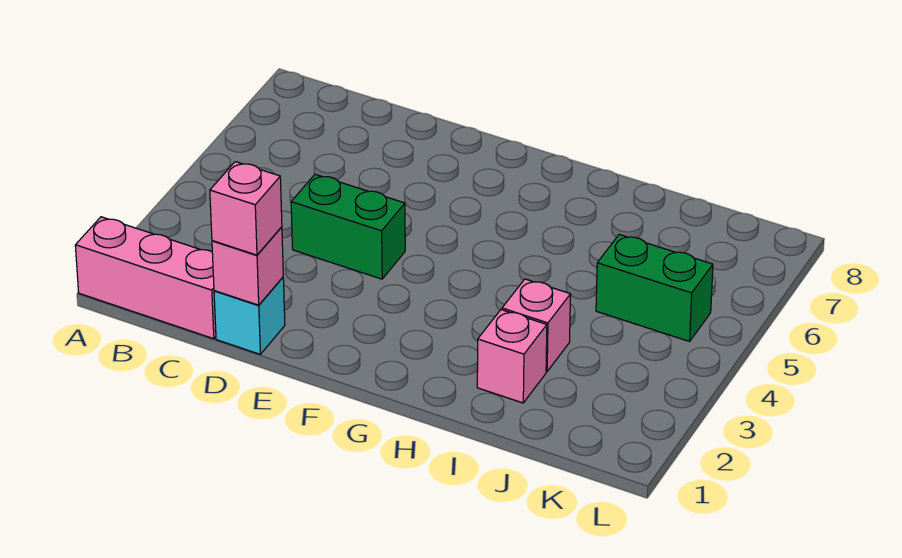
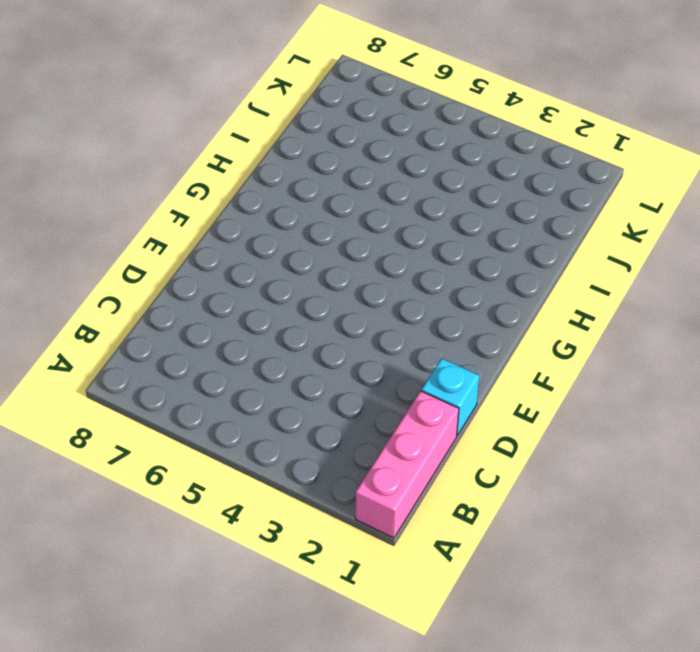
none -> green 1x2 brick [291,174,405,279]
none -> pink 1x1 brick [477,310,547,403]

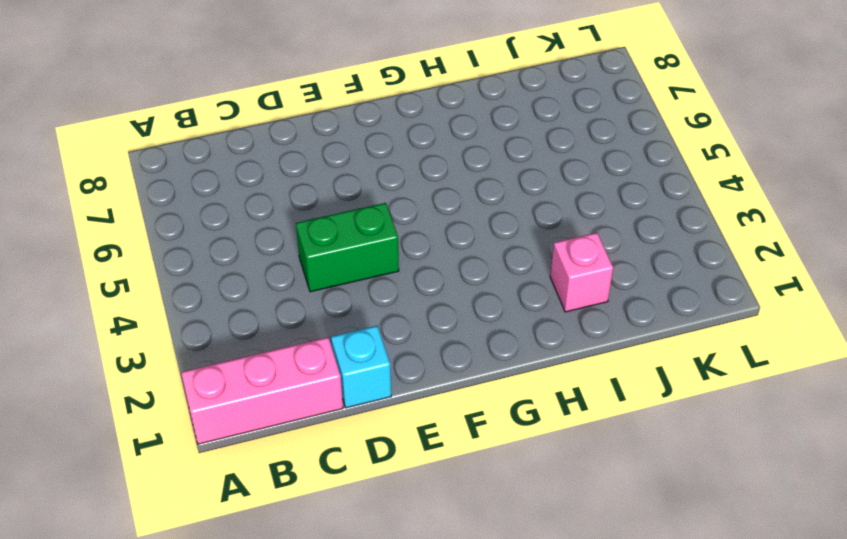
none -> pink 1x1 brick [502,279,571,372]
none -> green 1x2 brick [596,235,713,341]

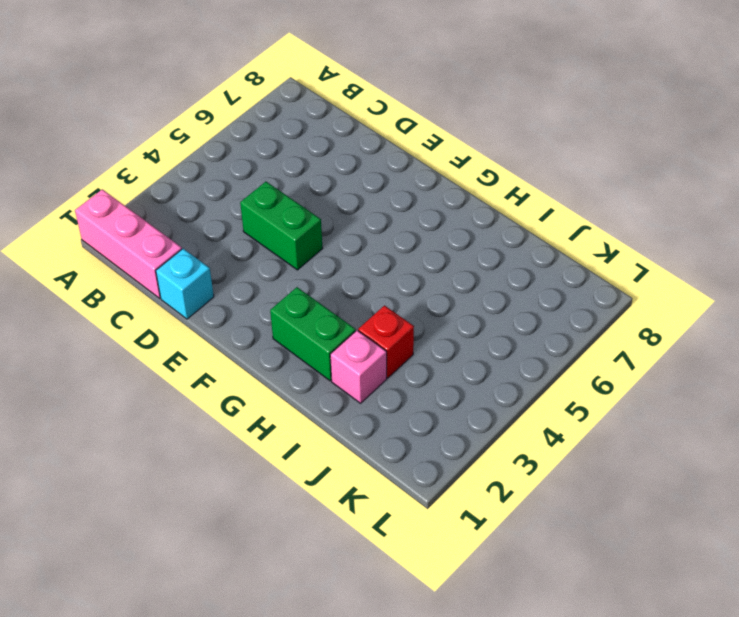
green 1x2 brick [270,287,356,381] -> green 1x2 brick moved to [596,235,713,341]
red 1x1 brick [358,306,414,378] -> pink 1x1 brick [502,279,571,372]
none -> pink 1x1 brick [212,227,283,305]
none -> pink 1x1 brick [210,162,282,255]

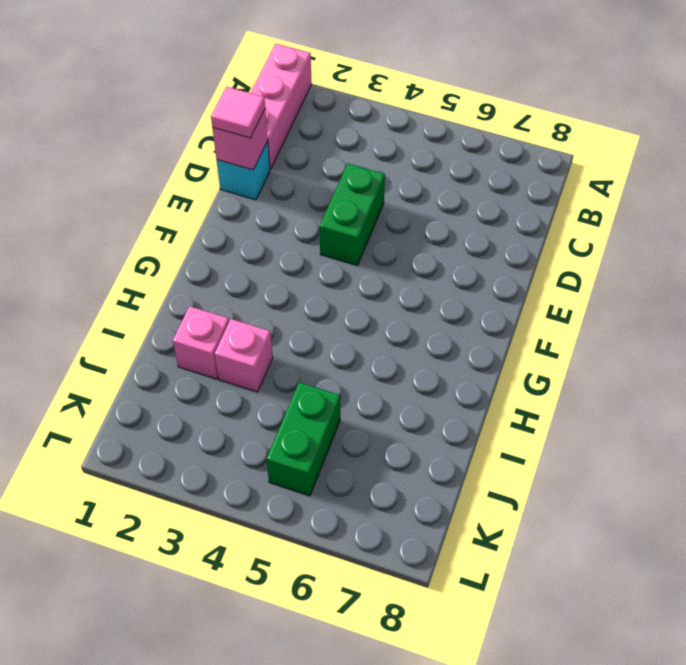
pink 1x1 tile [211,87,265,138] -> pink 1x1 brick [210,162,282,255]

